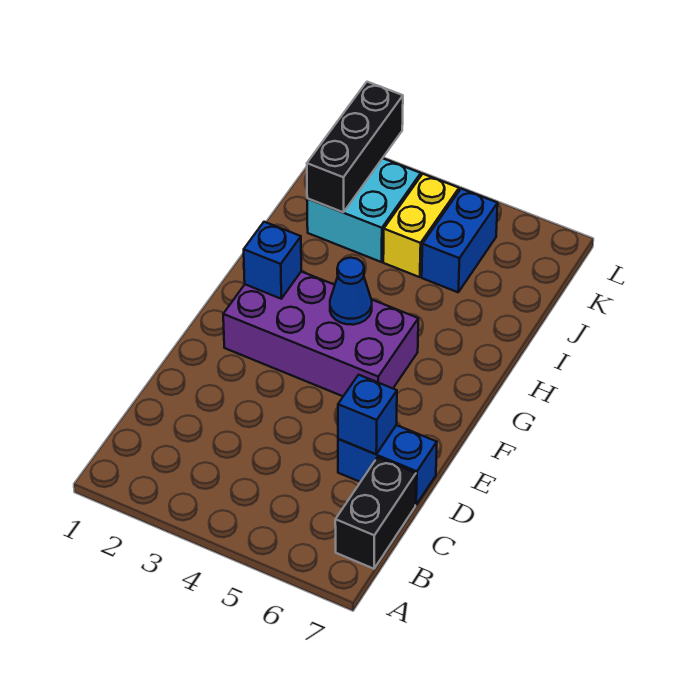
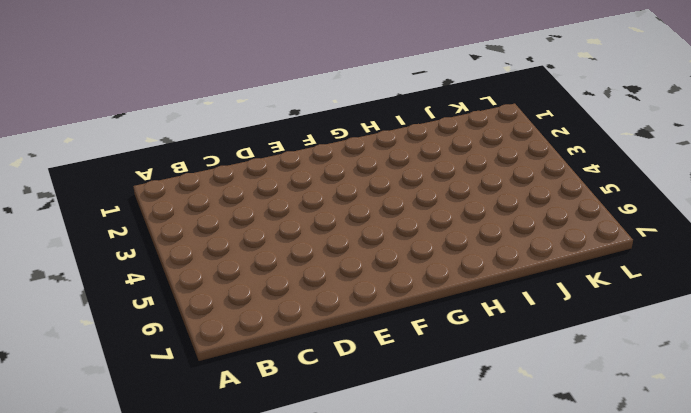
none -> black 1x2 brick [335,457,416,569]
none -> blue 1x2 brick [338,425,437,505]

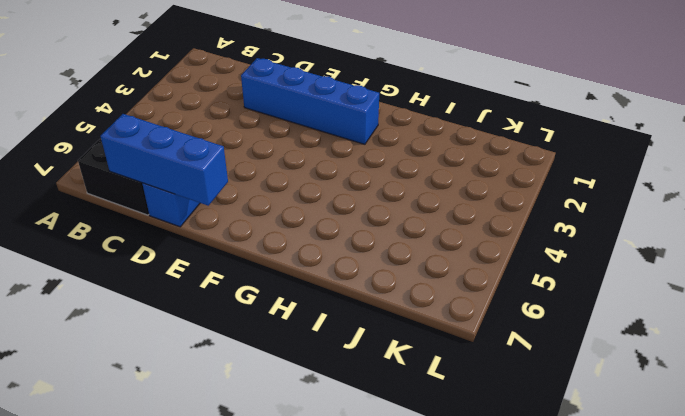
blue 1x3 brick [101,114,228,206] -> none
blue 1x4 brick [241,58,379,144] -> purple 2x4 brick [223,272,418,396]
none -> cyan 2x2 brick [307,158,421,262]
none -> yellow 1x2 brick [383,174,459,277]

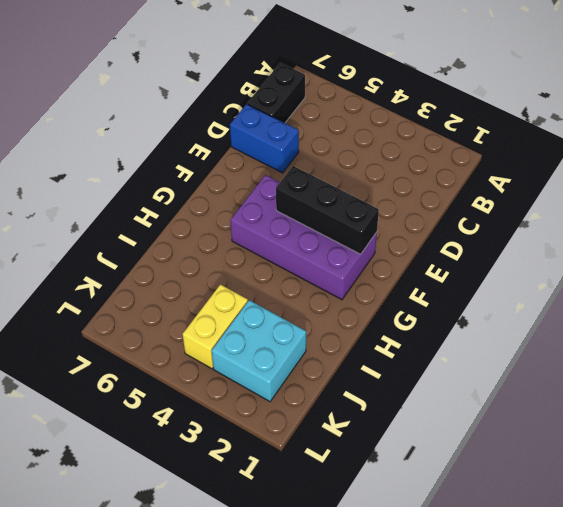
black 1x3 brick [276,166,379,254] -> black 1x3 brick turned to [307,82,403,212]
none -> blue 1x2 brick [422,189,498,292]
none -> blue 1x1 brick [338,375,397,454]

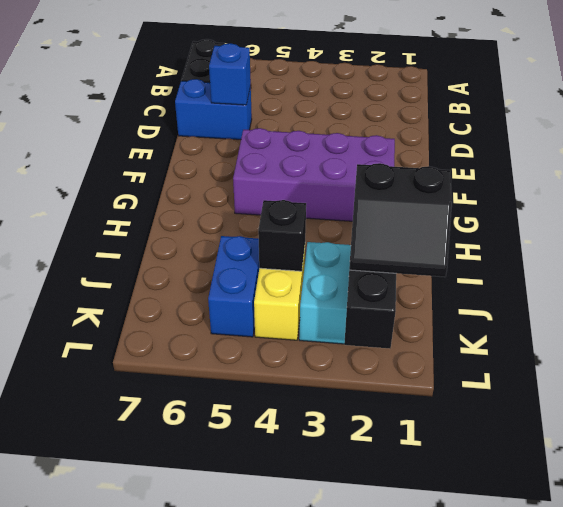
black 2x2 slope [350,163,452,277] -> none
black 1x1 brick [258,200,306,271] -> none
none -> blue 1x1 brick [244,222,301,299]
none -> blue 1x1 cone [330,258,372,325]

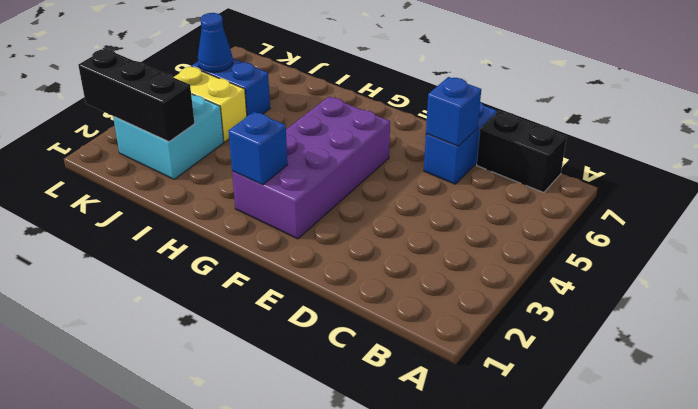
blue 1x1 cone [198,13,233,72] -> blue 1x1 cone moved to [330,258,372,325]

